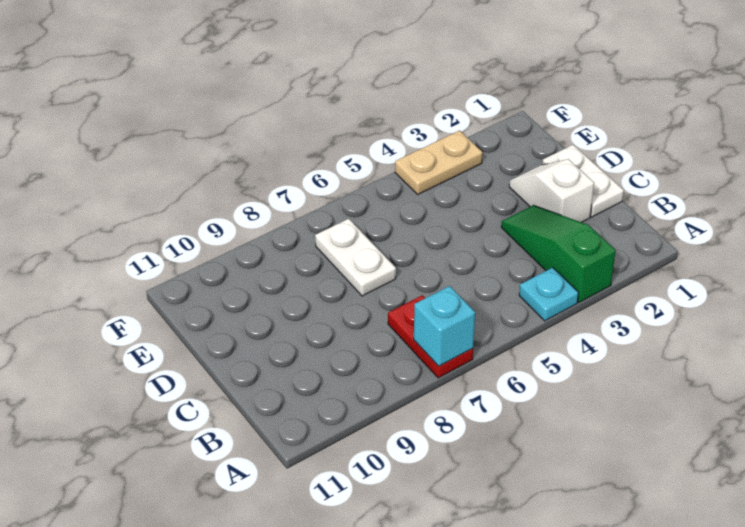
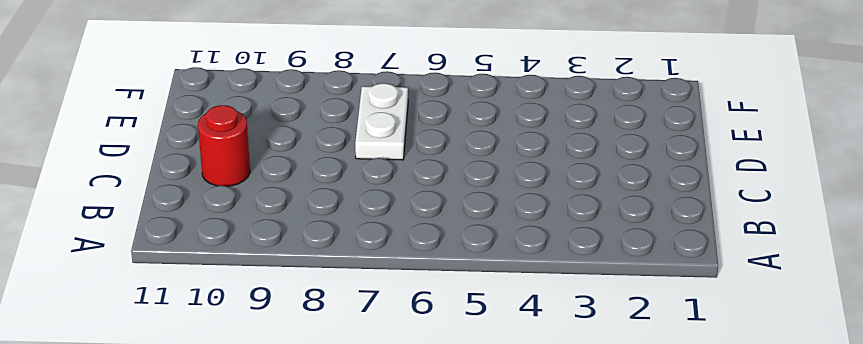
red 1x1 round brick [198,105,250,186] -> none
none -> green 1x3 slope [501,205,616,302]
none -> cyan 1x1 plate [519,267,578,321]

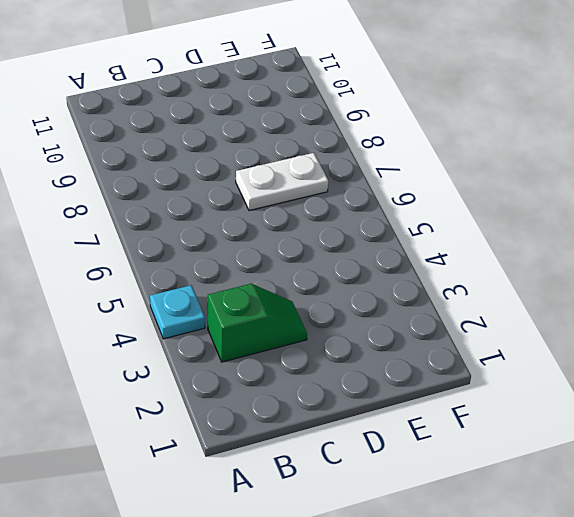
green 1x2 slope [208,284,307,362] -> green 1x3 slope [501,205,616,302]
none -> red 1x2 plate [388,295,473,378]
none -> white 1x2 plate [542,145,624,217]

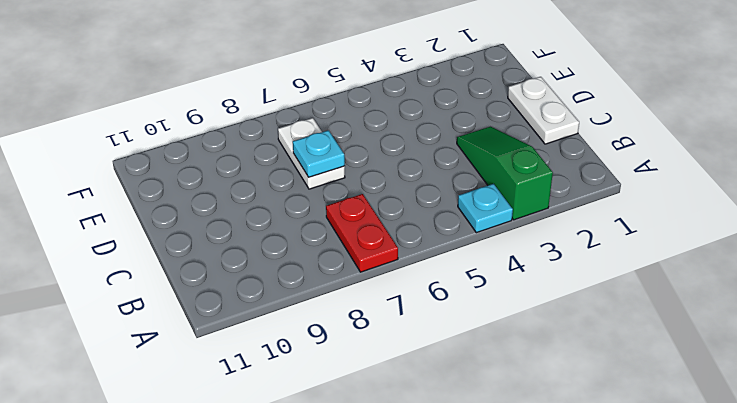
cyan 1x1 plate [293,130,345,177] -> none
none -> white 1x2 slope [509,159,594,222]
none -> tan 1x2 plate [395,131,483,194]

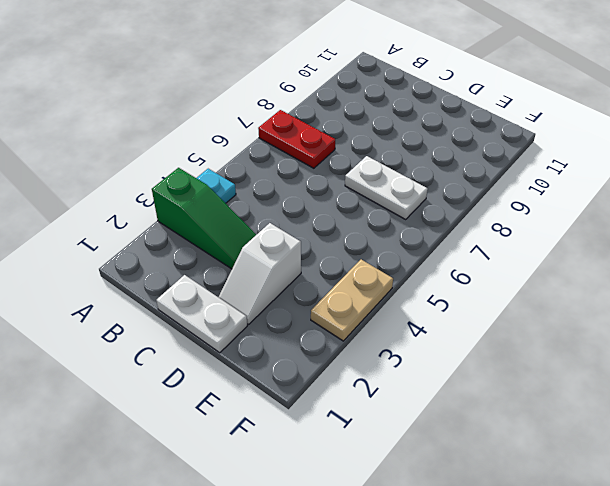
white 1x2 slope [219,223,301,324] -> white 1x2 slope turned to [509,159,594,222]
none -> cyan 1x1 brick [414,286,475,366]

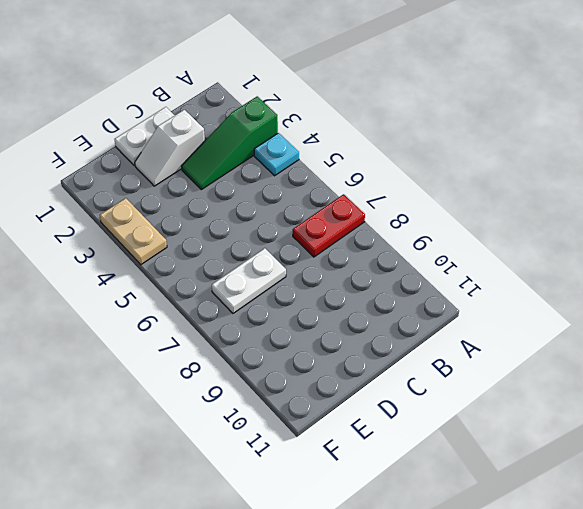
none -> cyan 1x1 brick [414,286,475,366]

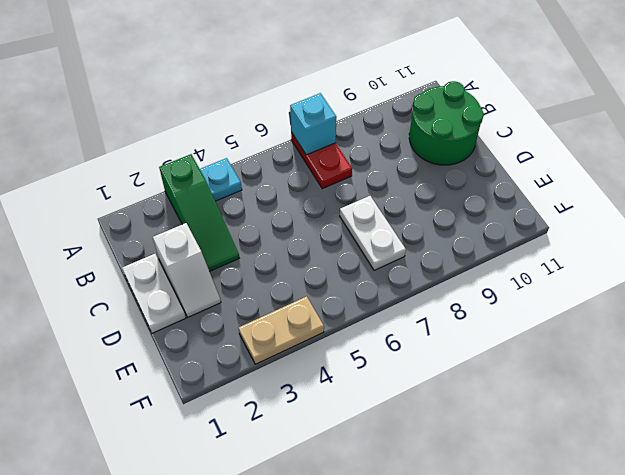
green 2x2 round brick [409,81,484,165] -> none

